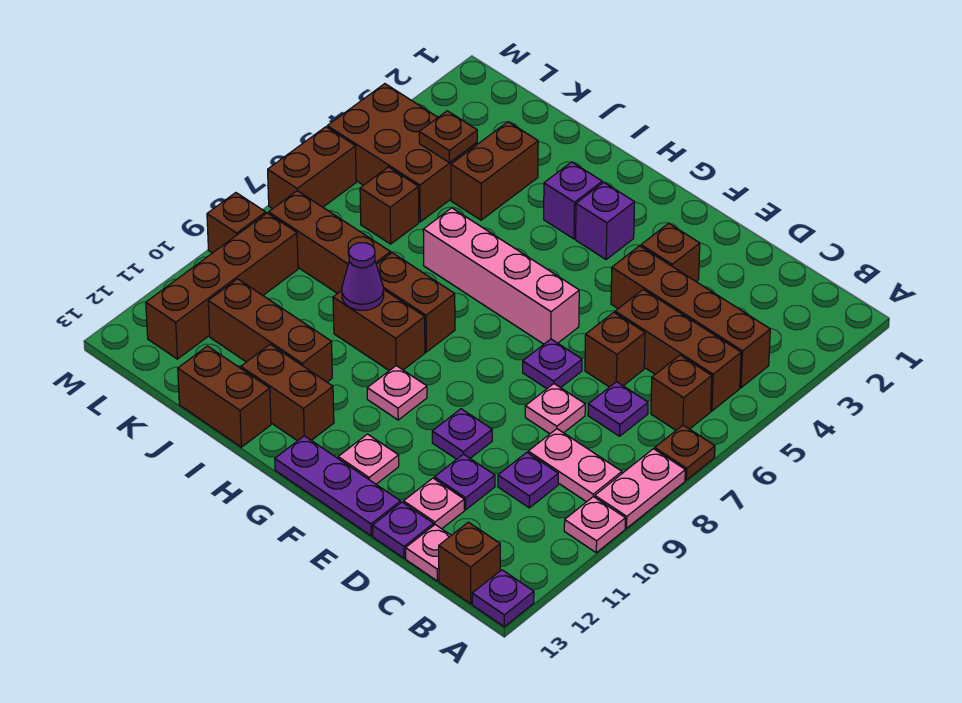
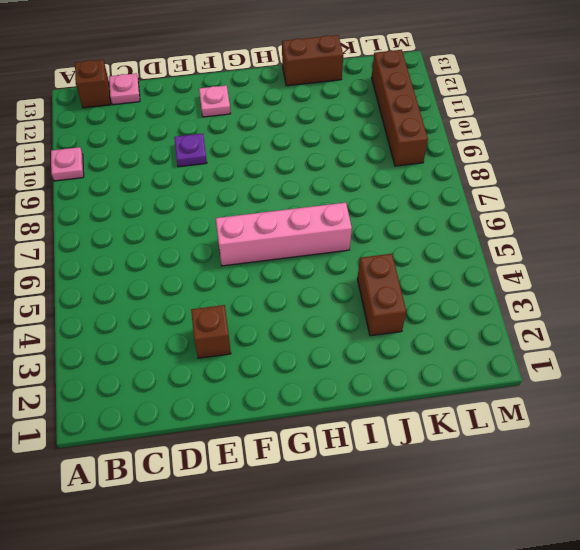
none -> brown 1x1 plate [655,425,715,480]
none -> pink 1x2 plate [595,449,685,528]
none -> purple 1x1 plate [472,570,534,627]
none -> brown 1x4 brick [611,246,770,388]

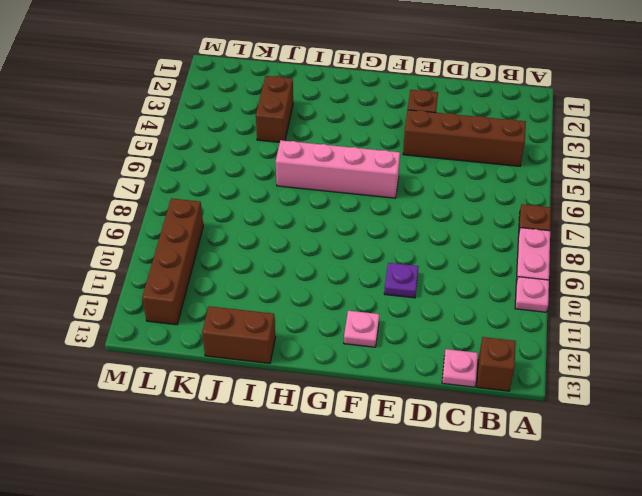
none -> purple 1x1 plate [472,570,534,627]
none -> brown 1x3 brick [615,290,741,411]
none -> brown 1x1 brick [651,355,712,430]
none -> pink 1x2 plate [528,429,622,502]

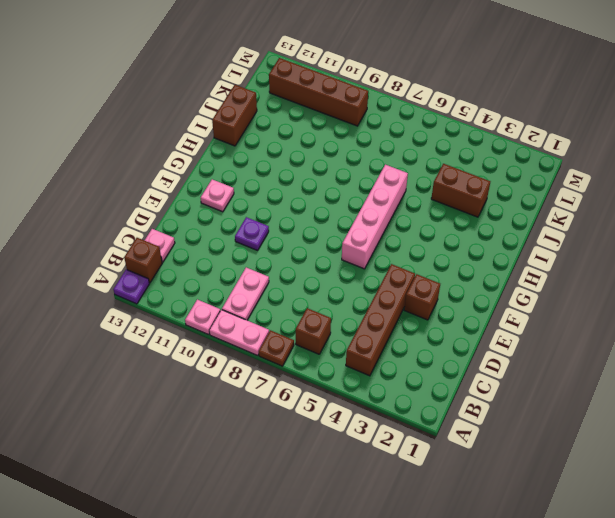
none -> brown 1x3 brick [615,290,741,411]
none -> purple 1x1 plate [588,382,648,436]
none -> purple 1x1 plate [498,453,558,508]
none -> brown 1x1 brick [585,312,645,387]

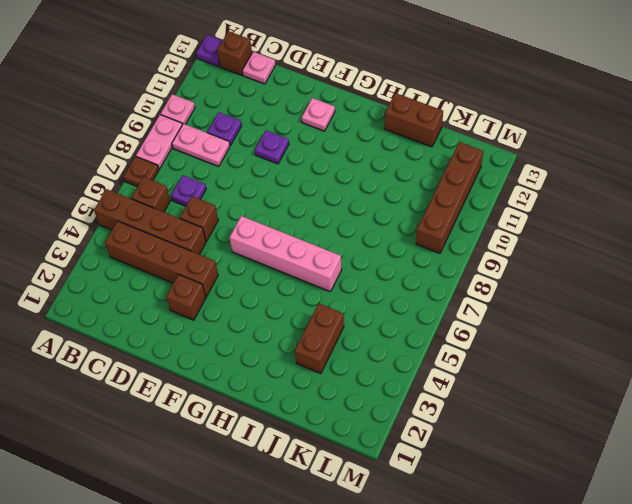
brown 1x4 brick [94,189,206,254] -> brown 1x3 brick [615,290,741,411]
none -> pink 1x1 plate [525,384,585,434]
none -> purple 1x1 plate [434,454,495,510]
none -> pink 1x1 plate [404,478,464,529]
none -> purple 1x1 plate [373,502,434,558]

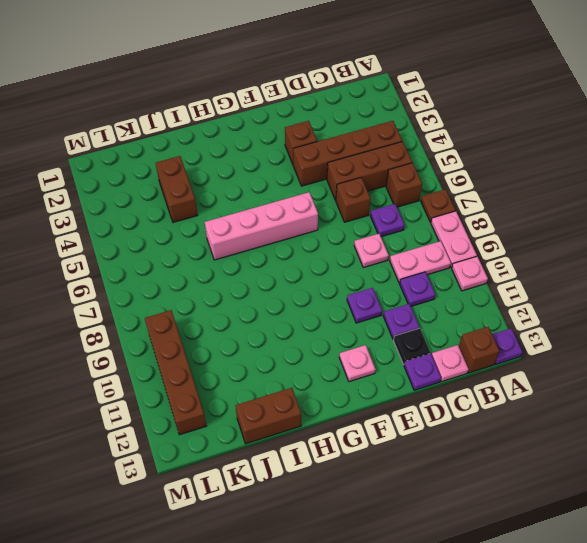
black 1x1 plate [394,328,430,364] -> pink 1x1 plate [404,478,464,529]
none -> purple 1x1 plate [523,339,582,389]
none -> purple 1x3 plate [275,436,401,536]
none -> purple 1x1 brick [576,182,635,259]
none -> pink 1x1 plate [367,366,427,420]

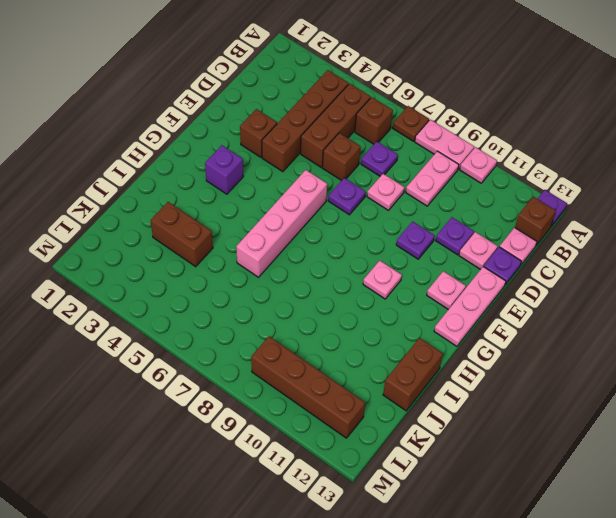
pink 1x3 plate [434,267,506,346] -> purple 1x3 plate [275,436,401,536]
none -> purple 1x1 plate [498,453,558,508]
none -> purple 1x1 brick [544,162,602,239]
none -> brown 1x2 brick [376,253,455,352]
none -> brown 1x2 brick [333,289,425,371]

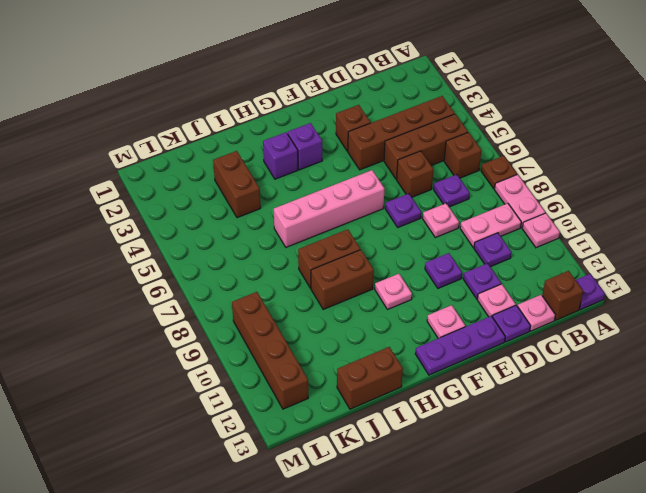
none -> brown 1x2 brick [241,344,334,441]
none -> brown 1x3 brick [208,279,332,382]
none -> brown 1x3 brick [269,191,391,293]
none -> brown 2x3 brick [327,84,477,222]

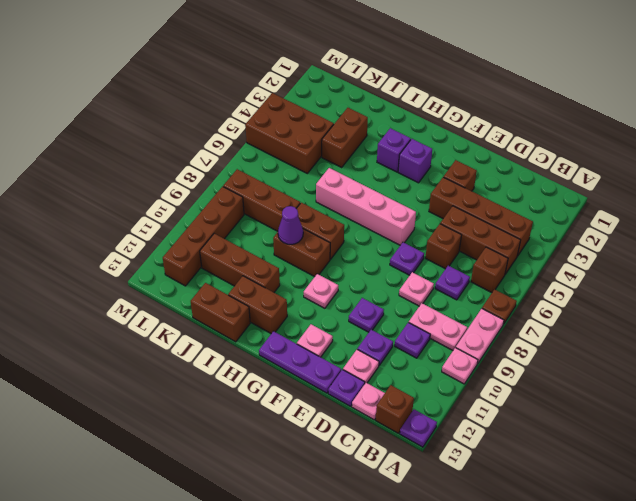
none -> brown 1x1 brick [360,167,419,244]
none -> brown 1x2 brick [268,127,356,209]
none -> brown 1x1 brick [207,193,266,253]
none -> brown 1x1 plate [419,111,477,163]

